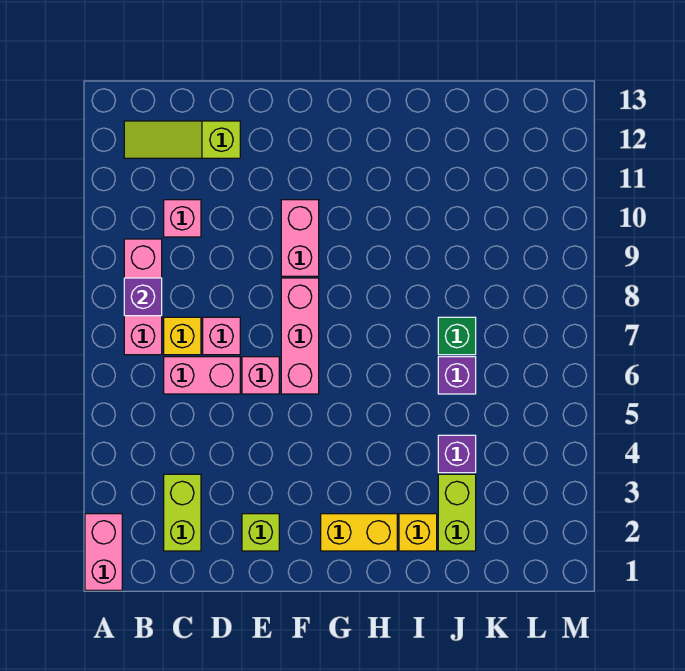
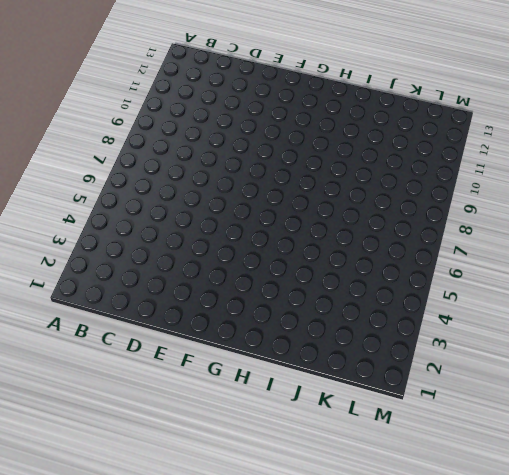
none -> pink 1x2 brick [85,514,122,590]
none -> pink 1x3 brick [124,239,162,355]
none -> lime 1x3 slope [124,121,240,158]

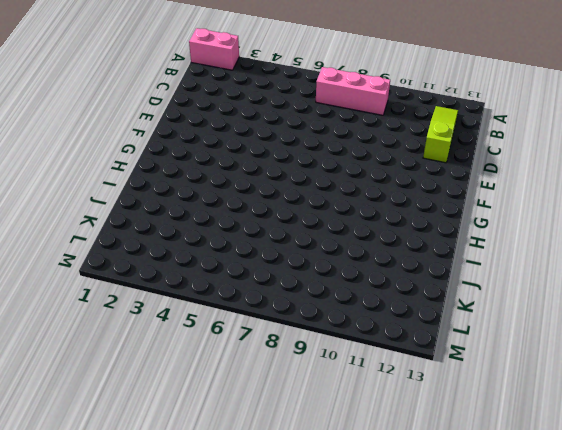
none -> lime 1x2 brick [164,474,201,551]
none -> pink 1x2 brick [164,357,240,394]
none -> yellow 1x1 brick [164,317,201,355]

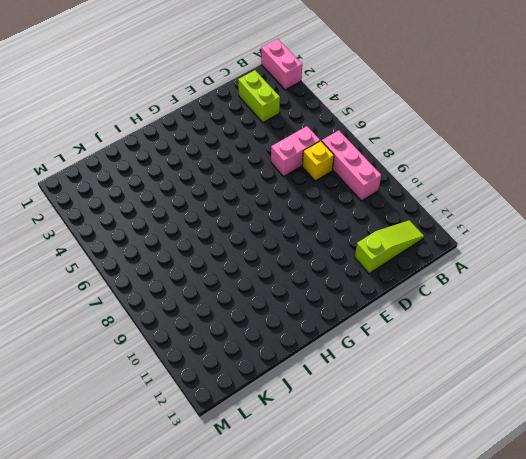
none -> pink 1x1 brick [164,200,201,237]
none -> pink 1x1 brick [203,317,240,355]
none -> lime 1x1 brick [242,514,279,551]

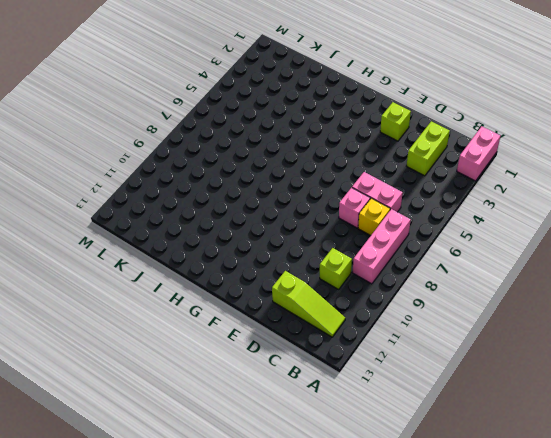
lime 1x1 brick [320,248,352,289] -> pink 1x1 brick [164,200,201,237]
none -> pink 1x1 brick [242,357,279,394]
none -> pink 1x3 brick [281,278,319,394]
none -> pink 1x2 brick [281,200,319,276]

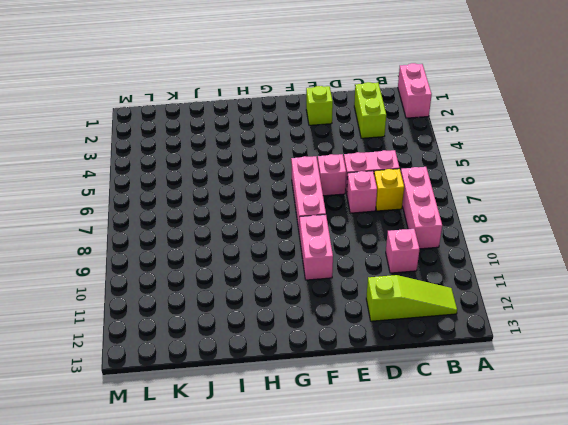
none -> yellow 1x2 brick [321,514,397,551]
none -> yellow 1x1 brick [399,514,437,551]
none -> lime 1x2 brick [438,474,476,551]

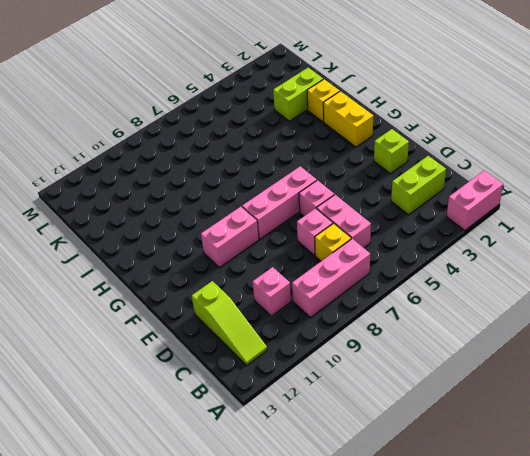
none -> purple 1x1 brick [438,435,476,473]
none -> purple 1x1 brick [438,357,476,394]
none -> green 1x1 brick [438,317,476,355]

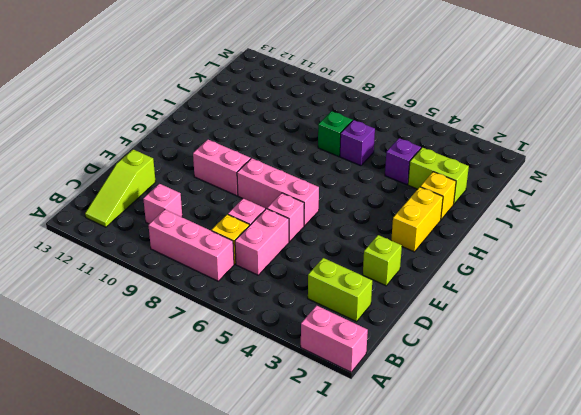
none -> purple 1x1 brick [124,278,162,316]

